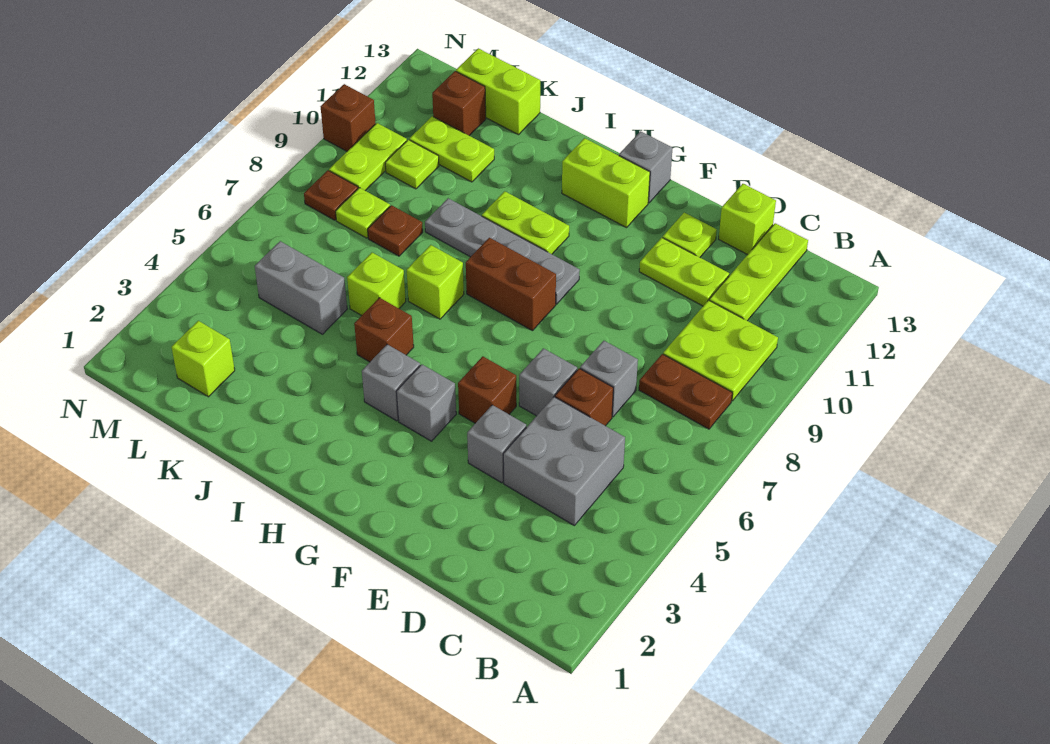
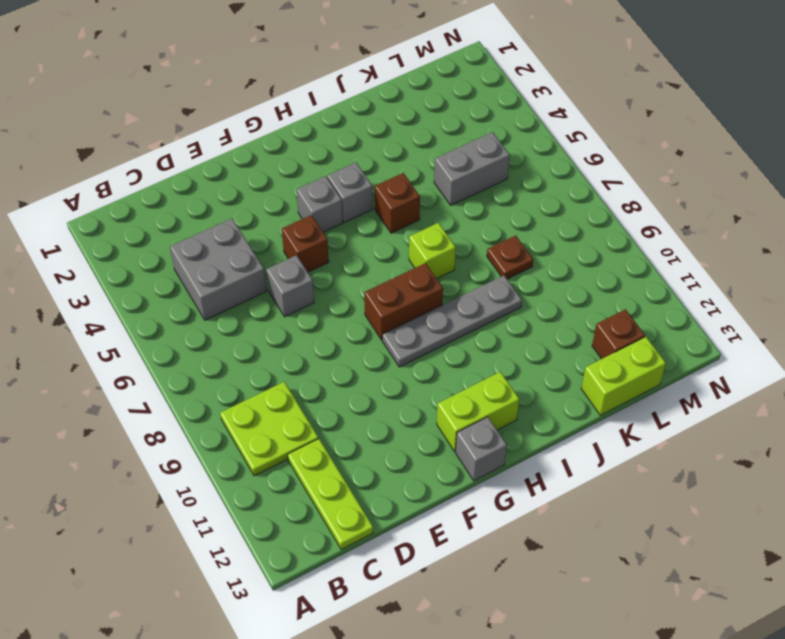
none -> brown 1x2 plate [639,354,732,429]
none -> brown 1x1 brick [555,369,613,426]
none -> grey 1x1 brick [580,341,638,417]
none -> lime 1x2 plate [639,238,729,306]

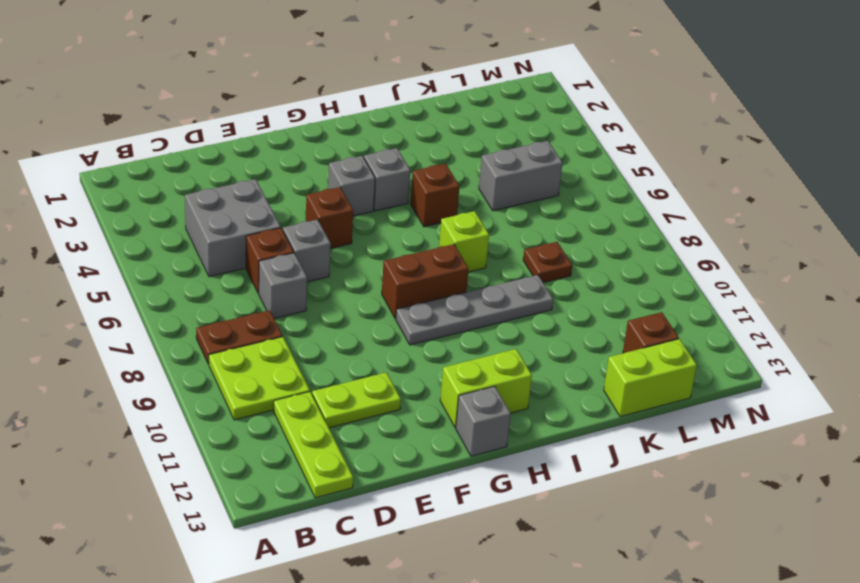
none -> lime 1x1 brick [719,184,776,255]
none -> grey 1x1 brick [467,405,526,483]
none -> lime 1x1 plate [663,213,717,257]
none -> lime 1x2 plate [482,191,569,254]

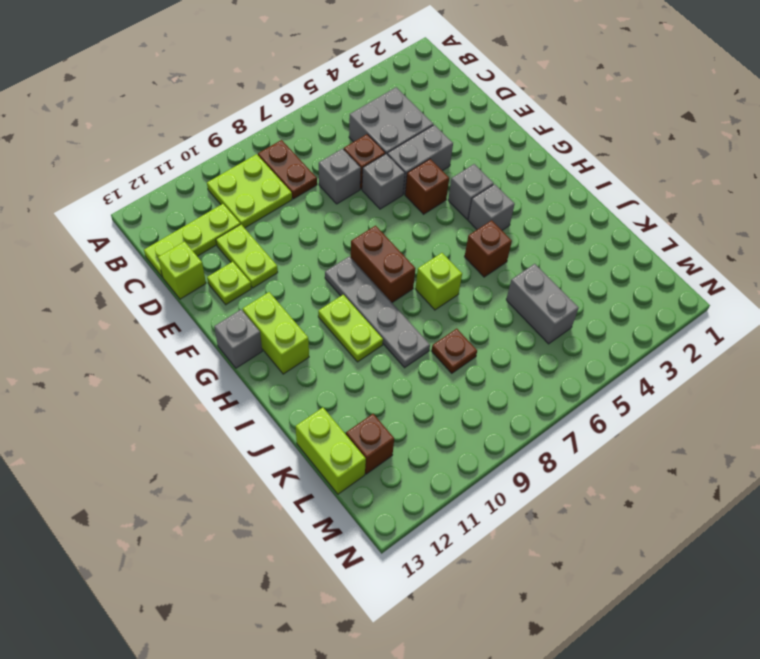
grey 1x2 brick [387,125,453,194] -> grey 1x1 brick [467,405,526,483]
none -> lime 1x1 brick [347,253,406,316]
none -> lime 1x2 plate [409,116,494,182]
none -> lime 1x1 brick [172,321,235,397]
none -> lime 1x1 plate [336,188,390,238]

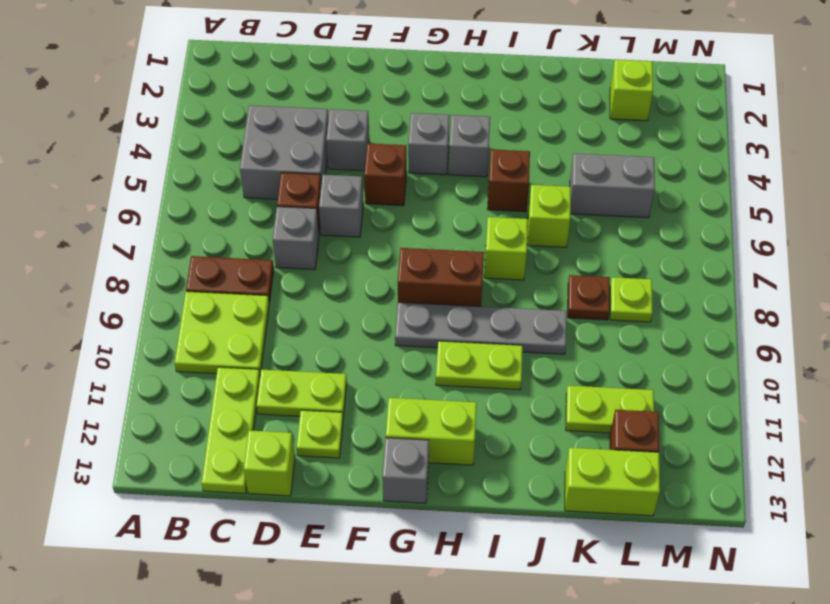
none -> lime 1x1 plate [385,140,439,189]
none -> brown 1x1 plate [304,170,358,220]
none -> lime 1x2 plate [329,123,407,191]
none -> brown 1x1 brick [321,84,376,151]

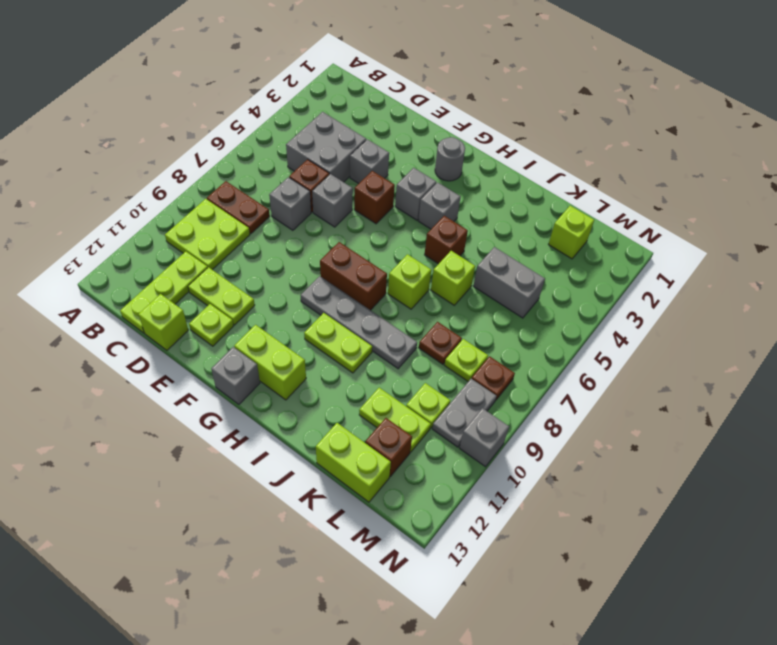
grey 1x1 round brick [435,137,465,181] -> none
grey 1x2 plate [432,379,496,447] -> lime 1x2 plate [329,123,407,191]
grey 1x1 brick [459,408,509,467] -> brown 1x1 brick [321,84,376,151]

